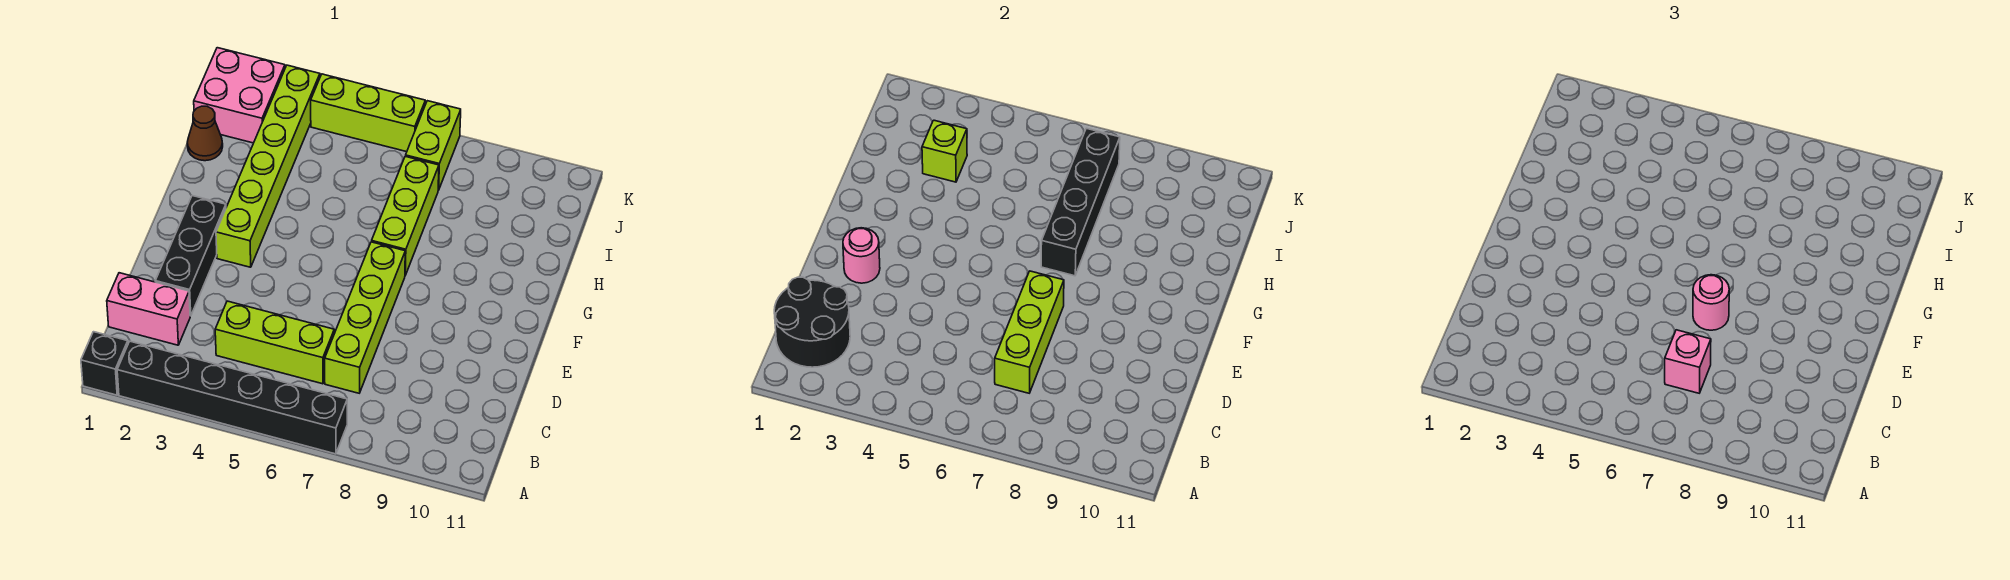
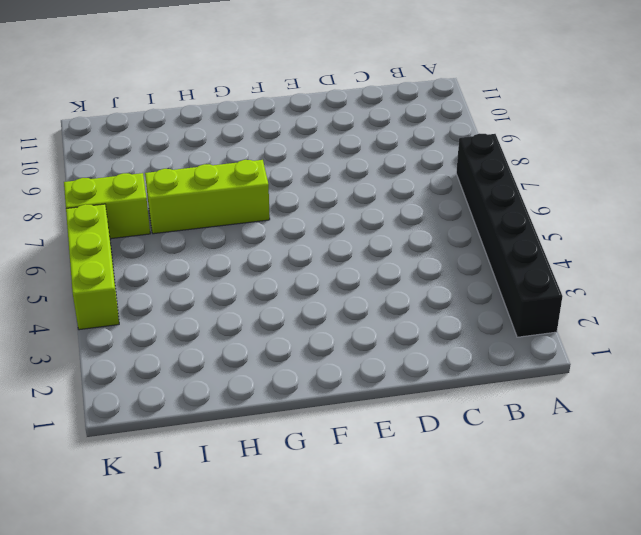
none -> black 1x1 brick [81,332,128,395]
none -> pink 1x2 brick [107,273,190,345]
none -> lime 1x3 brick [215,301,334,384]

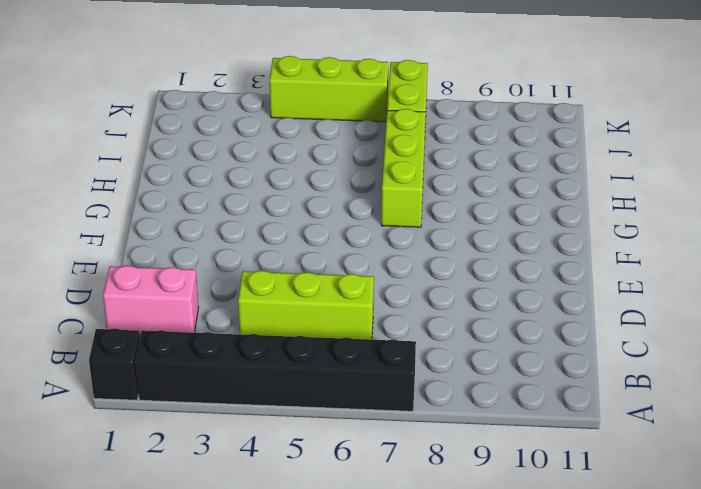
none -> lime 1x4 brick [325,242,405,393]
none -> black 1x3 brick [155,196,226,316]
none -> lime 1x6 brick [216,65,320,267]

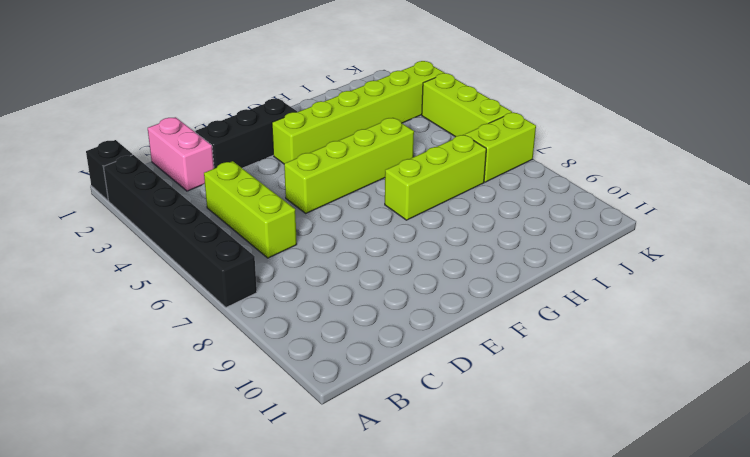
lime 1x4 brick [284,118,414,213] -> lime 1x4 brick moved to [325,242,405,393]
none -> brown 1x1 cone [187,106,223,161]
none -> pink 2x2 brick [194,48,285,143]
none -> black 2x2 round brick [774,277,850,367]

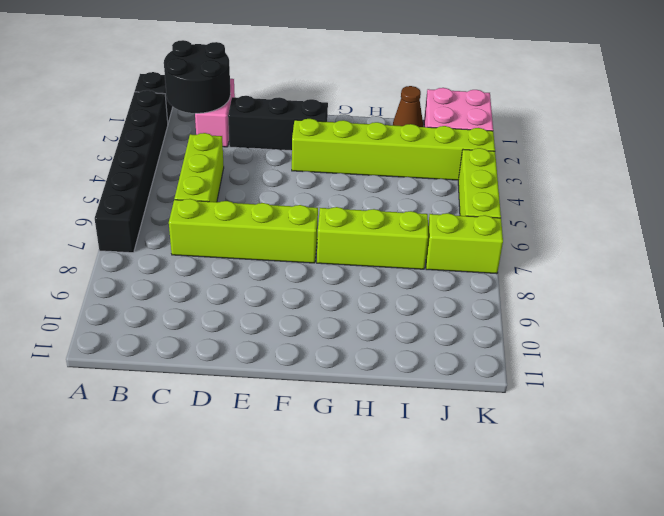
none -> lime 1x3 brick [995,271,1064,393]
none -> pink 1x1 round brick [843,228,880,283]
none -> black 1x4 brick [1041,128,1120,276]

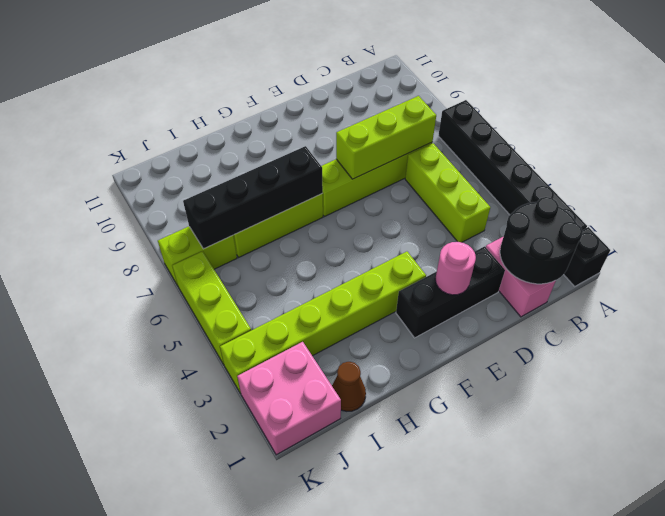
none -> lime 1x1 brick [922,120,967,182]
none -> pink 1x1 brick [1665,330,1711,393]
none -> pink 1x1 round brick [1693,275,1729,330]

